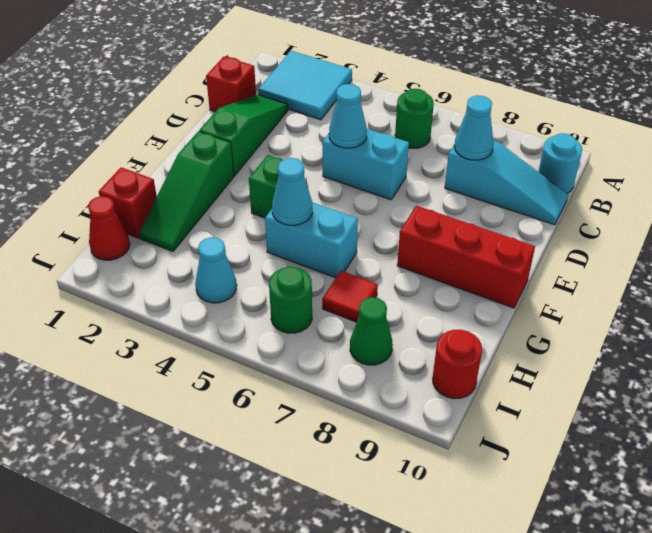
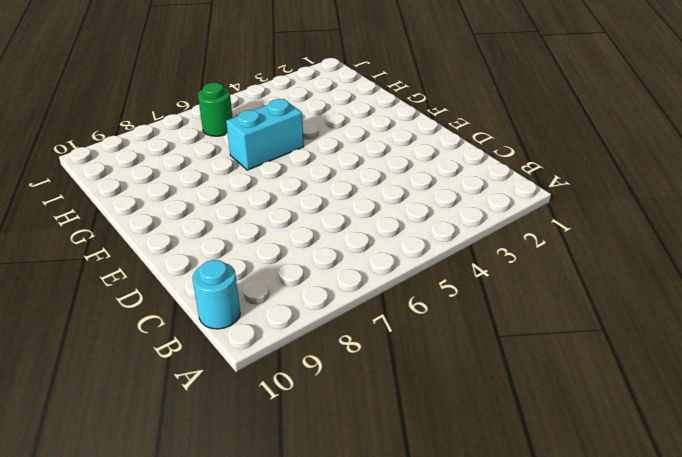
none -> cyan 2x2 tile [258,51,352,120]
none -> green 1x1 round brick [395,89,434,148]
none -> red 1x1 brick [206,56,256,112]

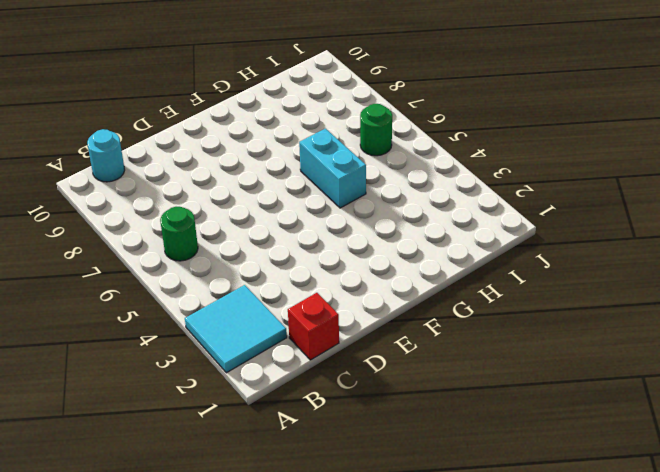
none -> green 1x3 slope [199,95,288,176]
none -> cyan 1x3 slope [445,141,568,225]
none -> cyan 1x2 brick [323,129,409,200]

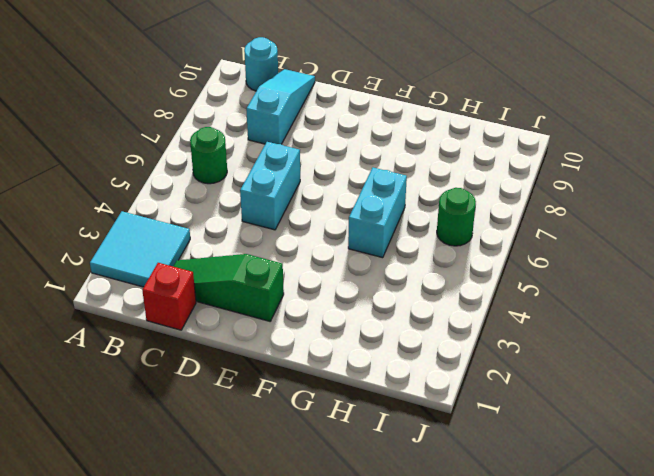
none -> green 1x3 slope [139,131,234,251]
none -> green 1x1 brick [249,155,282,218]
none -> red 1x3 brick [397,206,535,308]

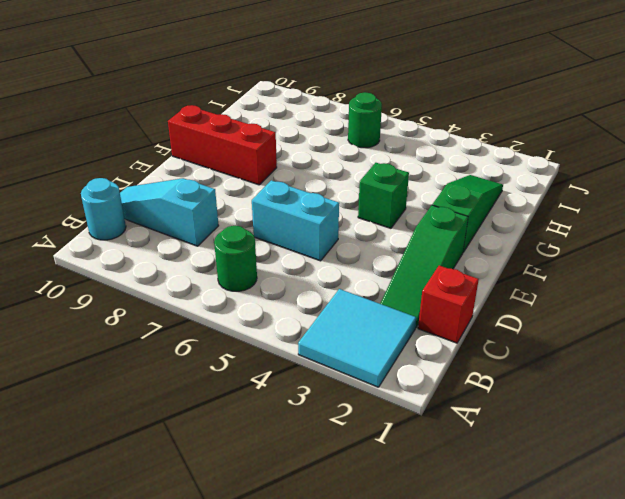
none -> cyan 1x2 brick [265,202,358,278]
none -> red 1x1 brick [99,167,157,238]
none -> red 1x1 tile [322,271,378,322]

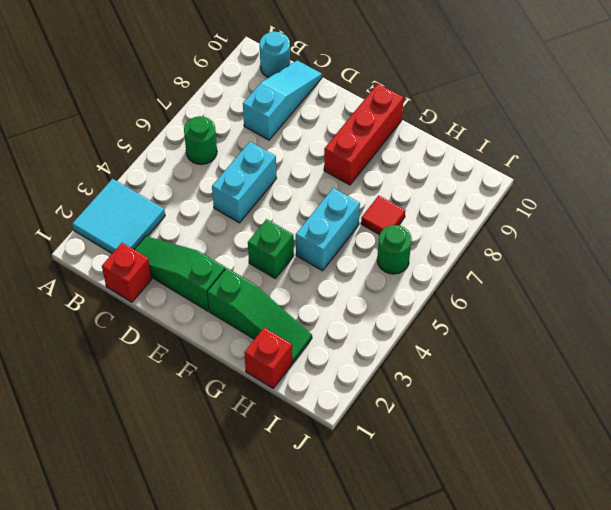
none -> red 1x1 cone [88,196,130,260]
none -> cyan 1x1 cone [195,237,237,303]
none -> green 1x1 cone [350,297,393,365]

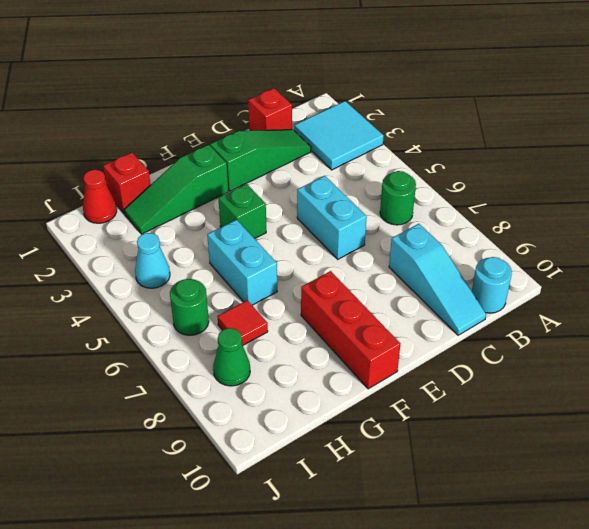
none -> red 1x1 round brick [433,330,482,399]
none -> cyan 1x1 cone [454,95,494,160]
none -> cyan 1x1 cone [329,84,367,148]

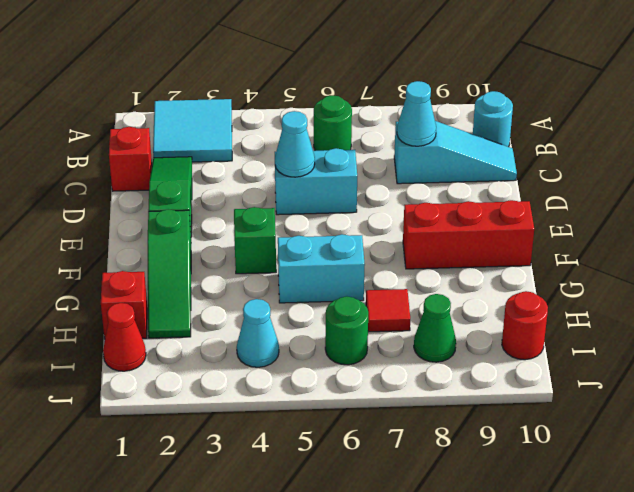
none -> cyan 1x1 cone [272,158,312,225]

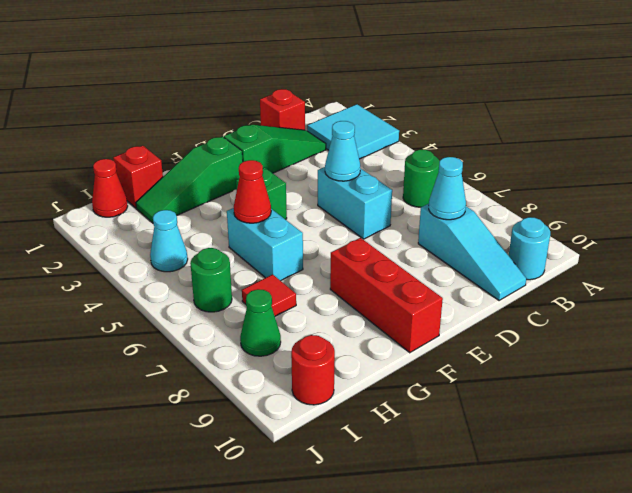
red 1x1 cone [234,160,271,223] -> cyan 1x1 cone [272,158,312,225]

